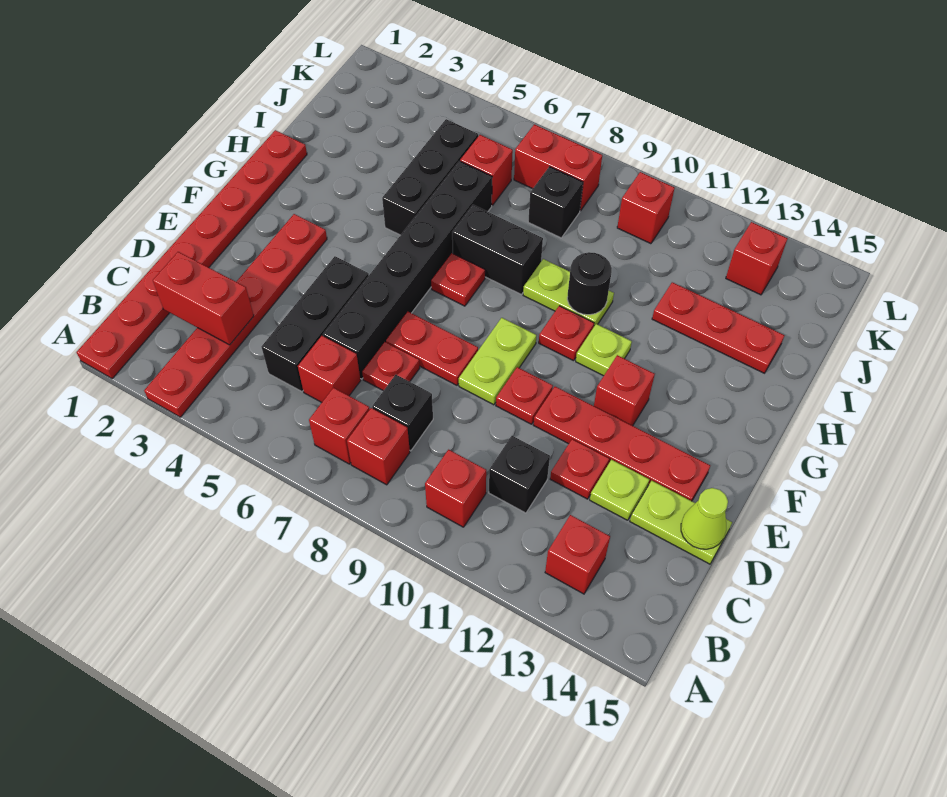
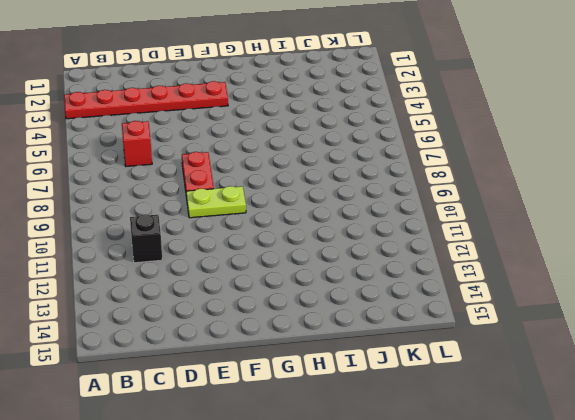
none -> red 1x8 plate [77,130,307,379]
none -> red 1x1 brick [309,388,370,464]
none -> red 1x1 brick [347,408,410,485]
none -> red 1x1 brick [425,450,486,527]

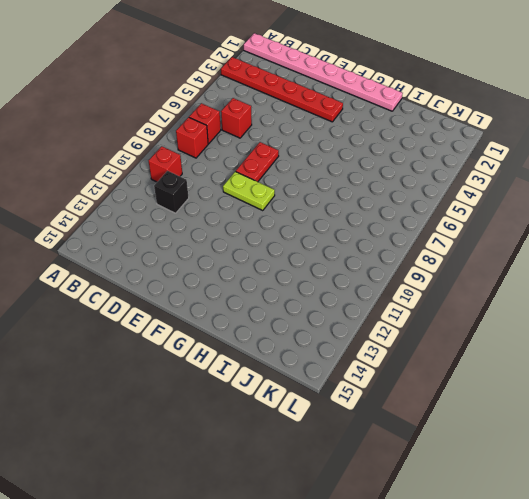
pink 1x8 plate [244,33,403,111] -> red 1x8 plate [77,130,307,379]
none -> red 1x1 brick [545,515,610,594]
none -> black 1x3 brick [261,256,369,392]
none -> black 1x1 brick [372,375,433,451]
none -> black 1x6 brick [323,161,492,379]

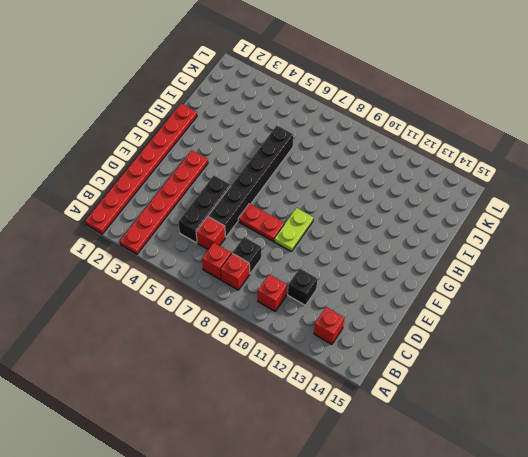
none -> red 1x1 plate [362,342,420,391]
none -> red 1x1 plate [550,439,609,499]
none -> lime 1x1 plate [590,460,650,520]
none -> lime 1x2 plate [630,481,732,564]

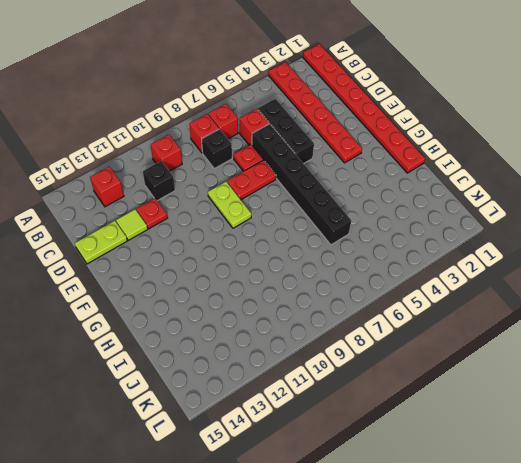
lime 1x1 tile [116,210,148,240] -> lime 1x1 plate [590,460,650,520]
none -> red 1x1 plate [496,367,553,424]
none -> red 1x4 plate [534,387,710,501]
none -> red 1x1 brick [594,355,655,426]
none -> red 1x1 plate [431,253,485,306]

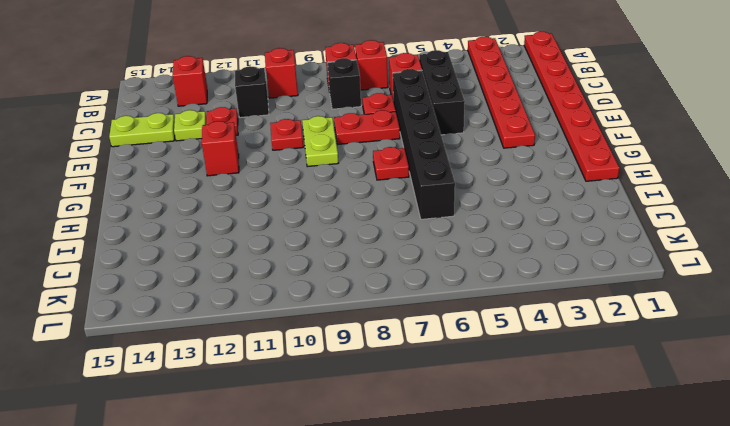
none -> red 1x4 plate [534,387,710,501]
none -> red 1x1 plate [539,306,594,361]
none -> lime 1x1 plate [576,324,632,376]
none -> black 1x3 brick [382,119,478,235]

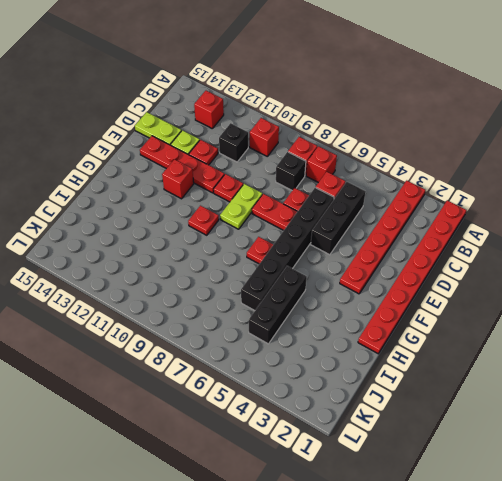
none -> lime 1x1 plate [576,324,632,376]
none -> black 1x2 brick [452,205,543,294]
none -> lime 1x2 plate [523,259,614,326]
none -> red 1x3 plate [652,282,785,373]

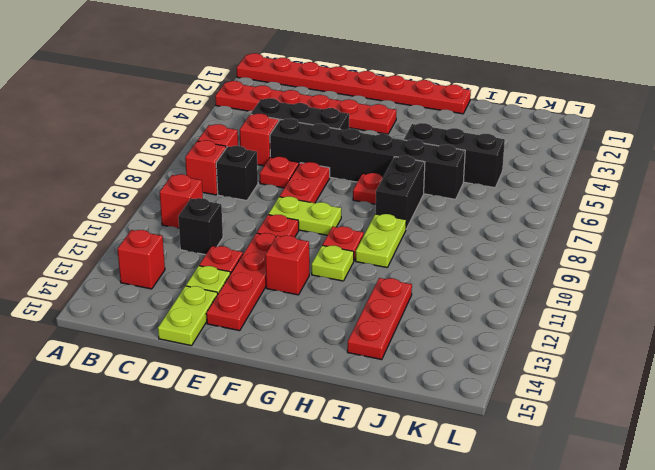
none -> red 1x1 brick [460,135,513,205]
none -> black 1x1 brick [528,167,583,238]
none -> red 1x2 brick [514,124,602,211]
none -> red 1x1 brick [617,172,675,244]

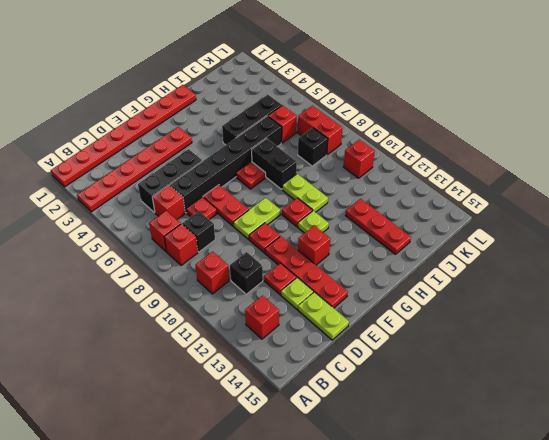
none -> red 1x1 brick [726,222,788,295]
none -> red 1x2 brick [153,252,254,345]
none -> lime 1x1 cone [681,488,728,549]
none -> black 1x1 round brick [567,252,612,315]

